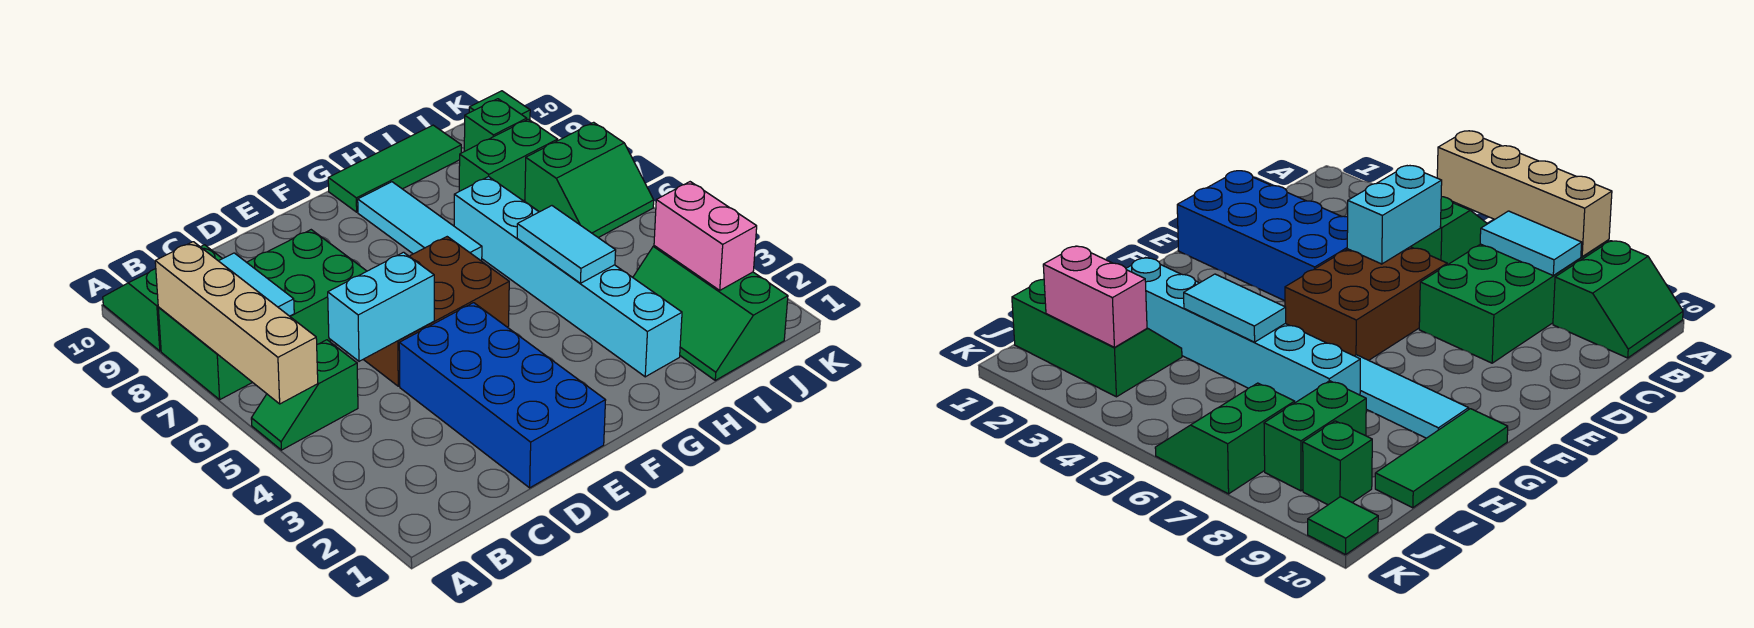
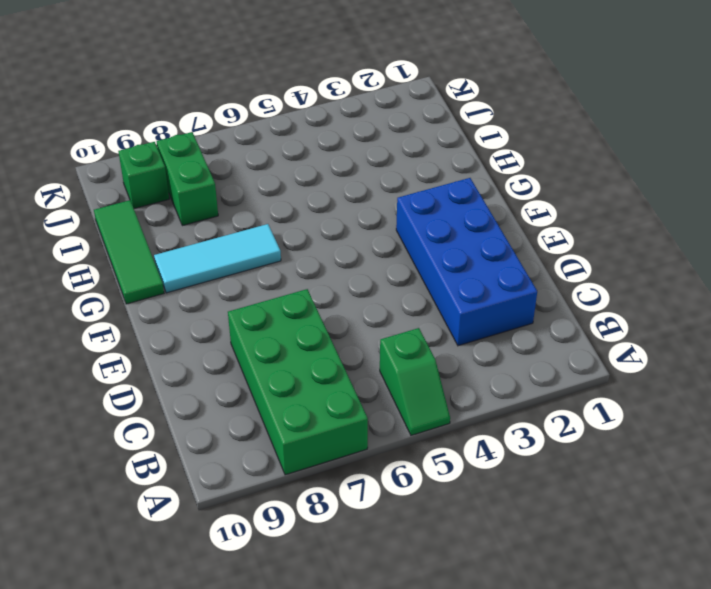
blue 2x4 brick [396,178,537,346] -> blue 2x4 brick turned to [399,303,606,488]
none -> green 2x2 slope [103,245,222,351]
none -> brown 2x3 brick [363,237,509,386]
none -> cyan 1x6 brick [454,177,682,377]

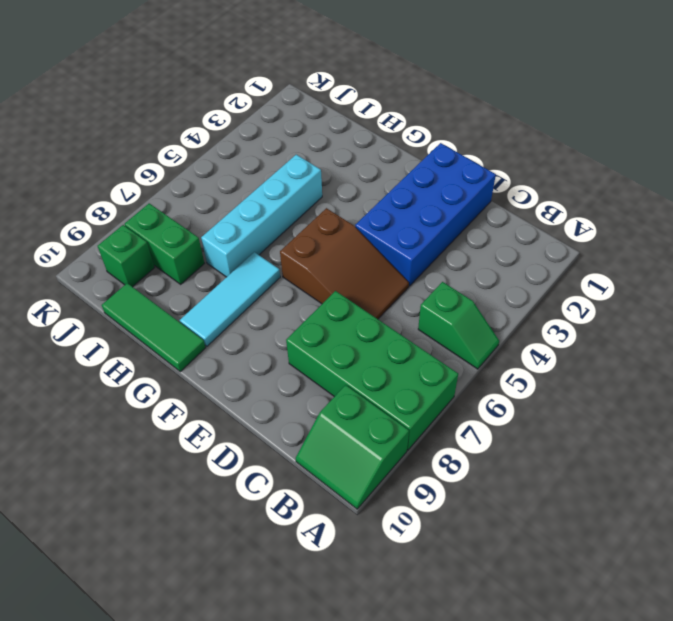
brown 2x3 slope [280,208,409,319] -> brown 2x3 brick [363,237,509,386]
cyan 1x4 brick [201,155,322,277] -> cyan 1x6 brick [454,177,682,377]
none -> green 2x3 slope [633,246,788,380]
none -> green 2x2 slope [525,122,654,238]
none -> green 1x1 tile [469,91,530,120]

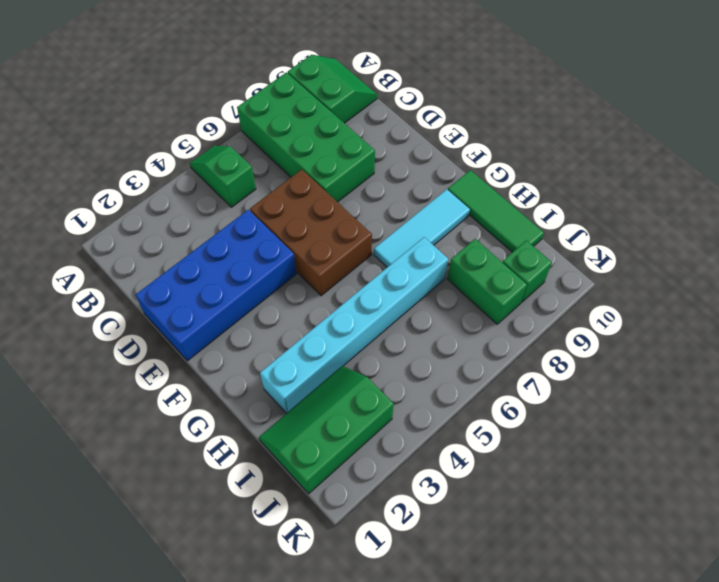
none -> green 2x2 slope [525,122,654,238]
none -> green 1x1 tile [469,91,530,120]
none -> tan 1x4 brick [155,242,318,404]

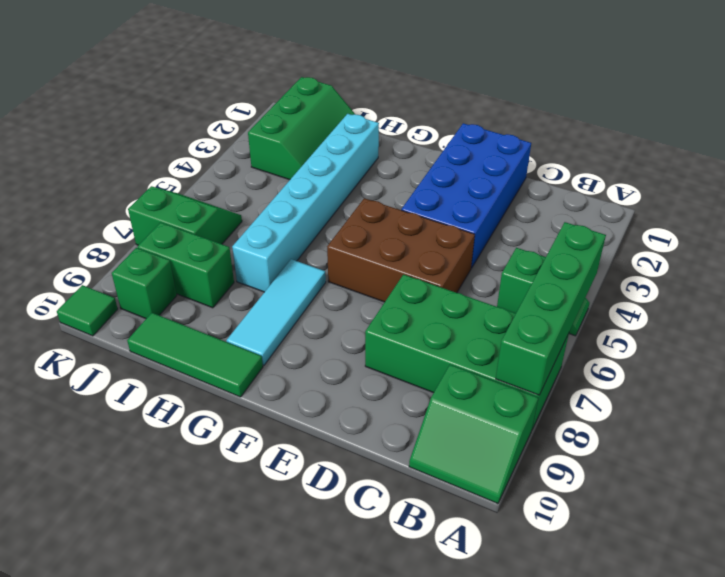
green 1x4 brick [496,222,606,395] -> tan 1x4 brick [155,242,318,404]
none -> cyan 1x2 tile [219,253,294,316]
none -> cyan 1x2 brick [328,252,434,361]
none -> cyan 1x2 tile [517,206,616,283]

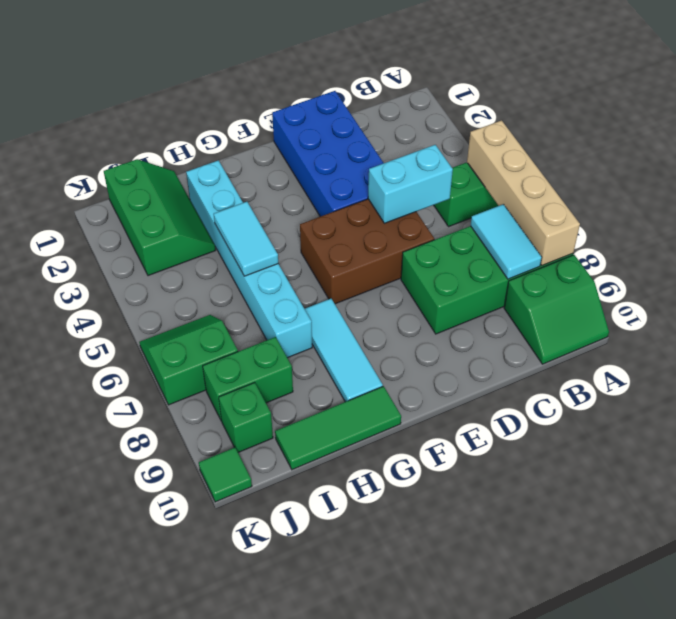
none -> pink 1x2 brick [654,182,757,290]

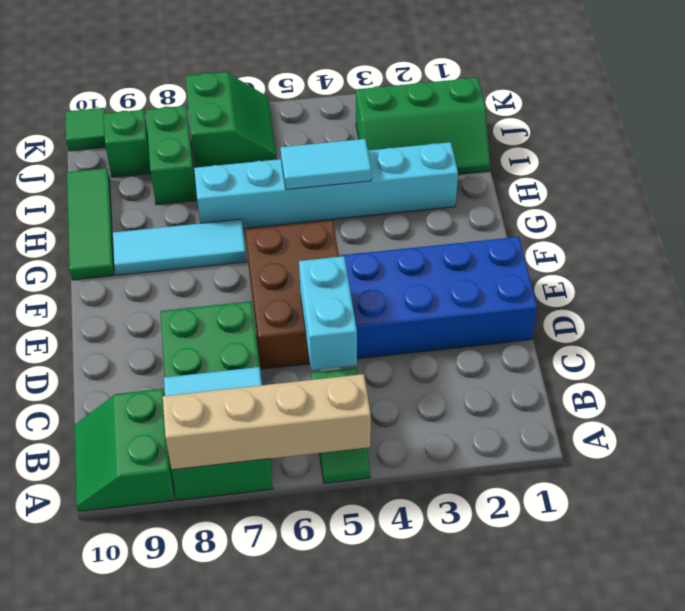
none -> pink 1x2 brick [654,182,757,290]

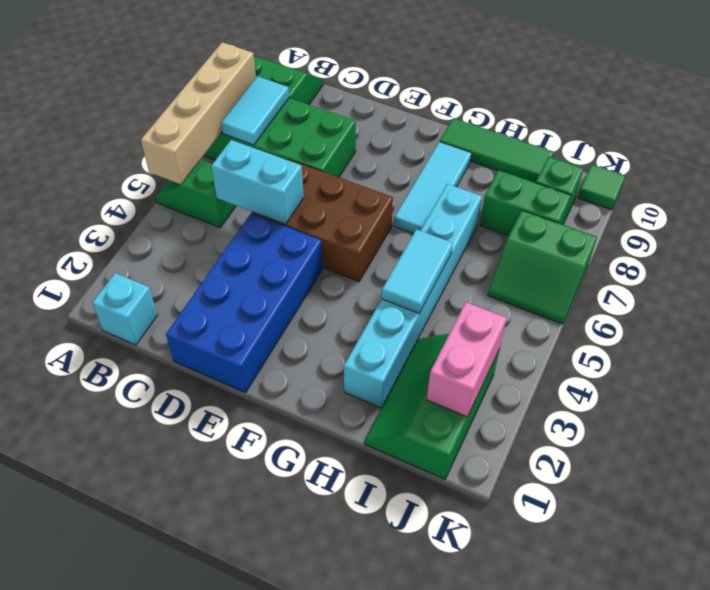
cyan 1x1 brick [92,273,157,345] -> none

